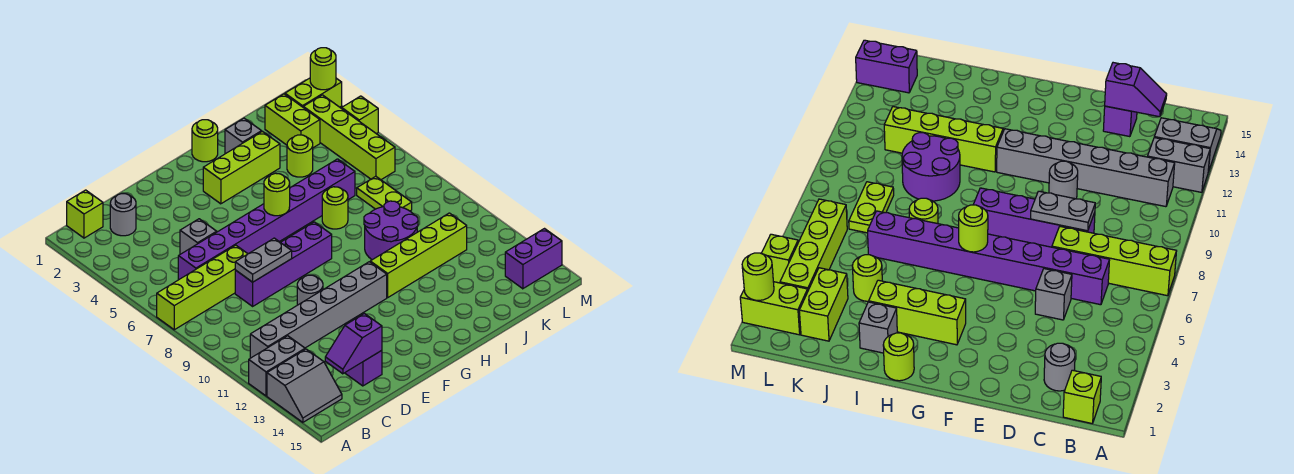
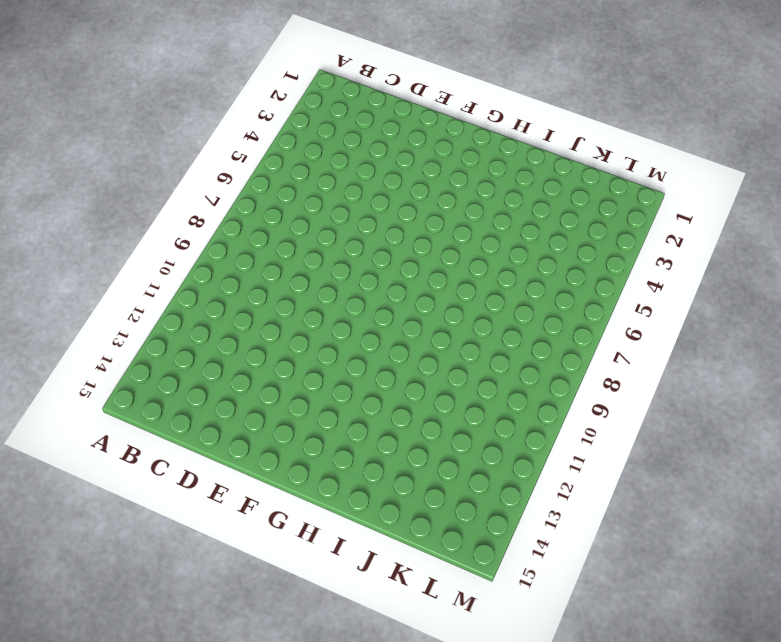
none -> lime 1x4 brick [157,245,248,330]
none -> grey 1x2 brick [249,336,305,396]
none -> grey 2x2 slope [267,349,342,422]

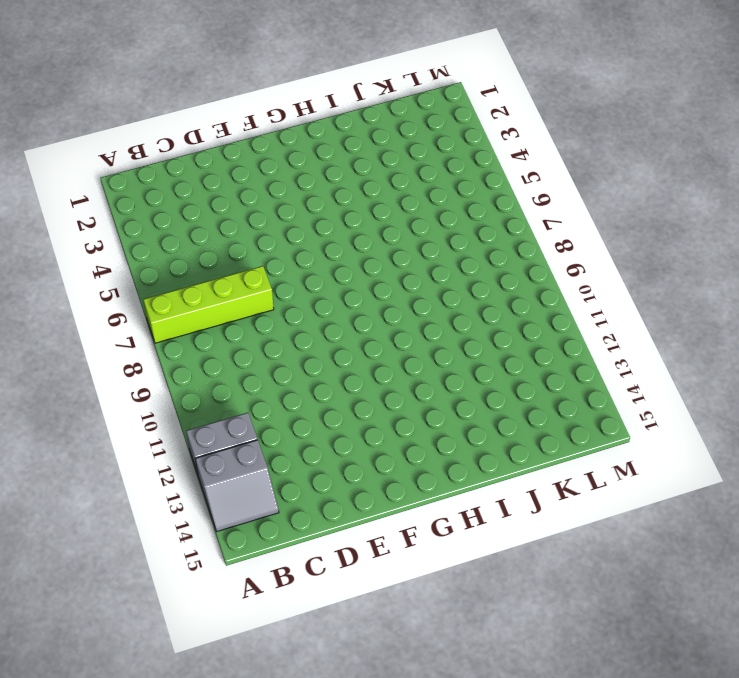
none -> lime 1x1 brick [67,190,103,238]
none -> grey 1x6 brick [250,262,387,358]
none -> grey 1x1 round brick [110,194,136,236]

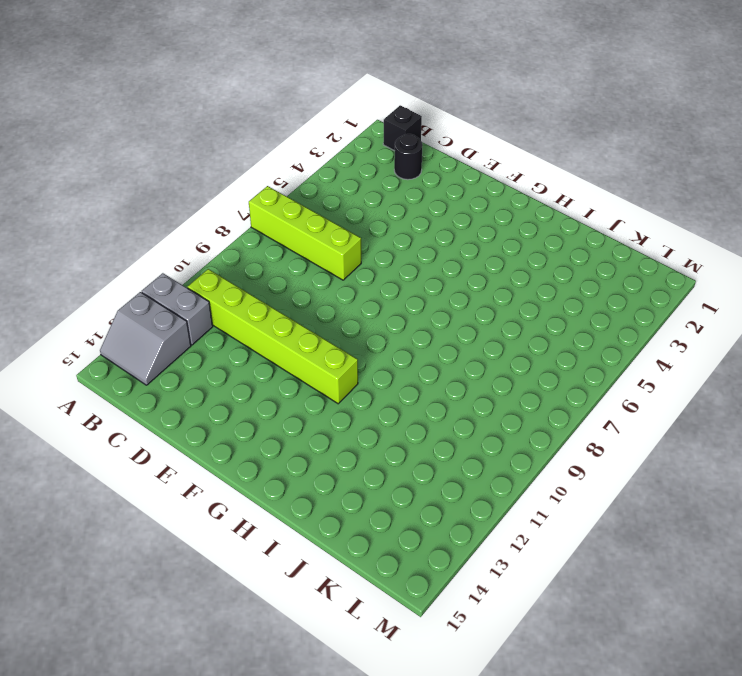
black 1x1 brick [383,105,422,151] -> lime 1x1 brick [67,190,103,238]
lime 1x6 brick [188,269,358,404] -> grey 1x6 brick [250,262,387,358]
black 1x1 round brick [394,134,423,180] -> grey 1x1 round brick [110,194,136,236]
none -> purple 1x8 brick [178,159,355,280]
none -> grey 1x1 brick [180,219,217,254]
none -> purple 1x4 brick [235,222,332,306]

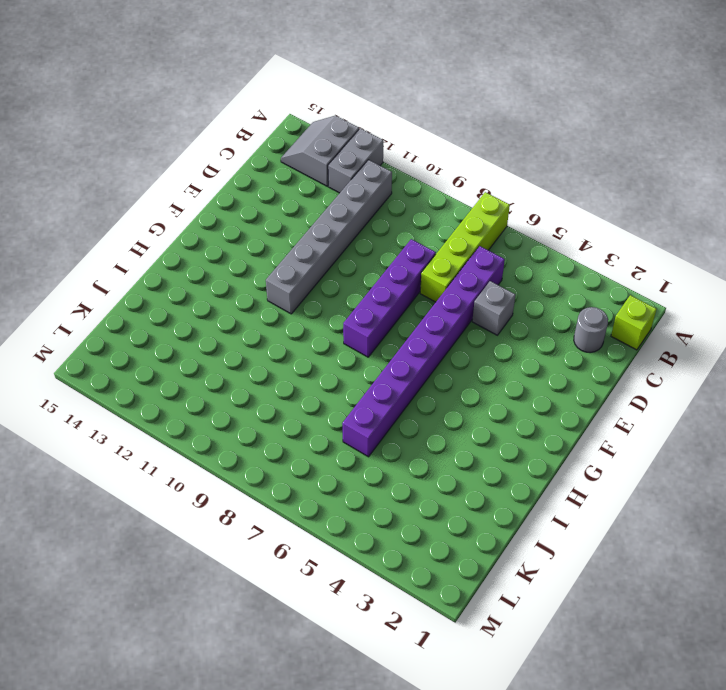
none -> purple 1x1 brick [345,351,382,386]
none -> grey 1x1 round brick [297,275,323,305]
none -> lime 1x3 brick [203,131,280,204]

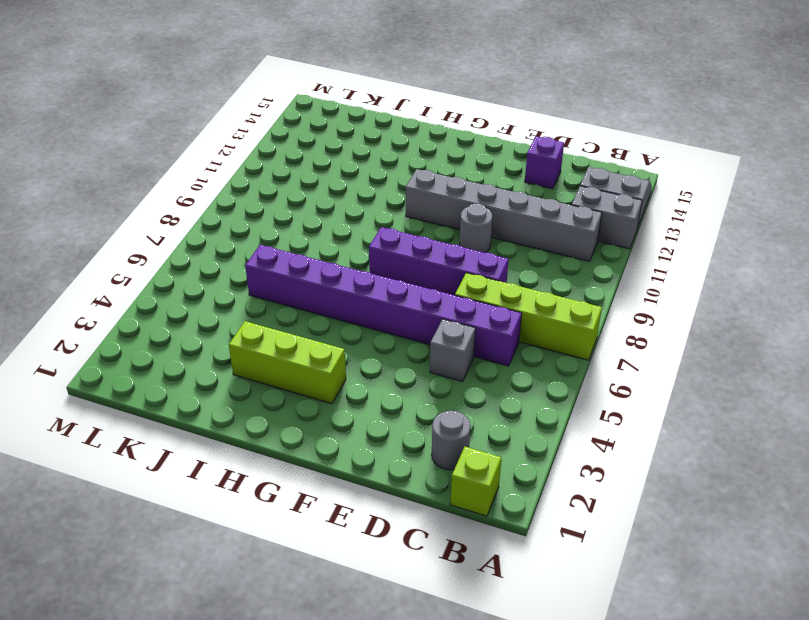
none -> lime 1x1 round brick [192,120,218,162]
none -> lime 1x4 brick [370,213,467,297]
none -> grey 1x1 brick [225,118,262,154]

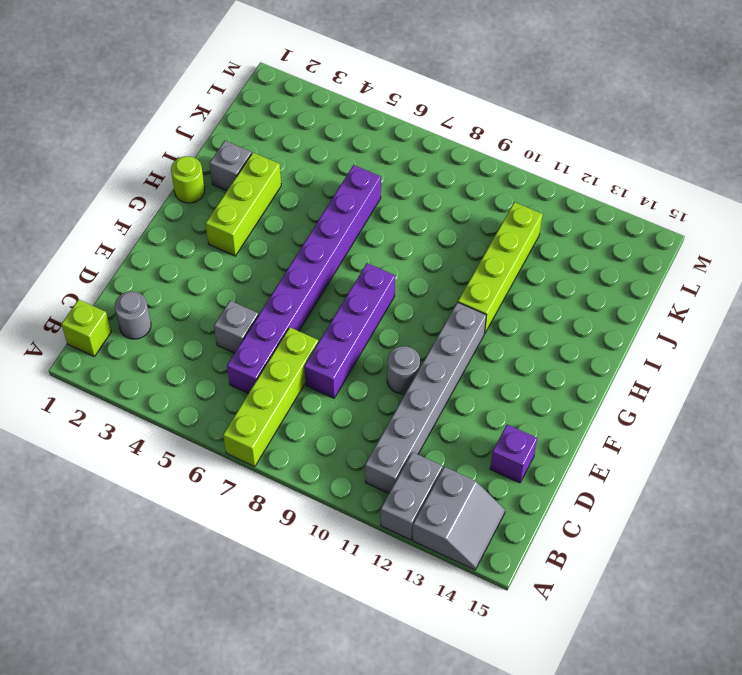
none -> lime 1x1 round brick [322,187,348,229]
none -> purple 2x2 round brick [364,201,418,260]
none -> lime 1x1 round brick [287,135,313,177]

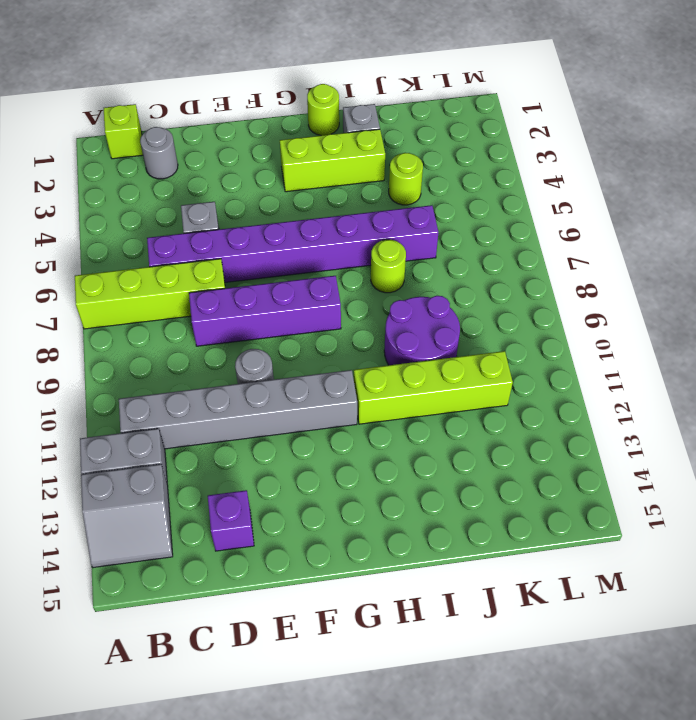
none -> lime 1x2 brick [265,94,320,148]
none -> lime 1x2 plate [357,176,412,211]
none -> lime 1x2 brick [285,78,342,107]

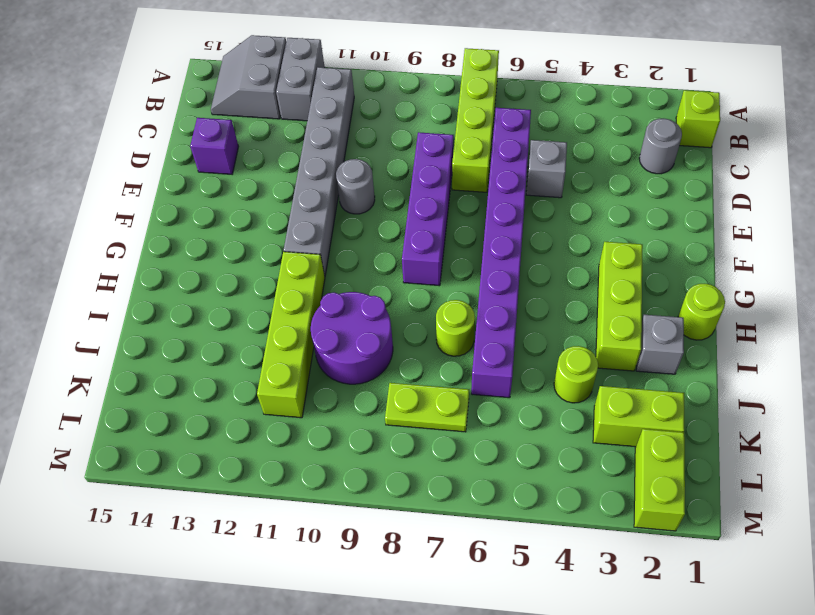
none -> lime 1x4 brick [303,95,395,180]
none -> purple 1x2 brick [505,229,562,289]
none -> lime 1x1 brick [342,96,378,134]

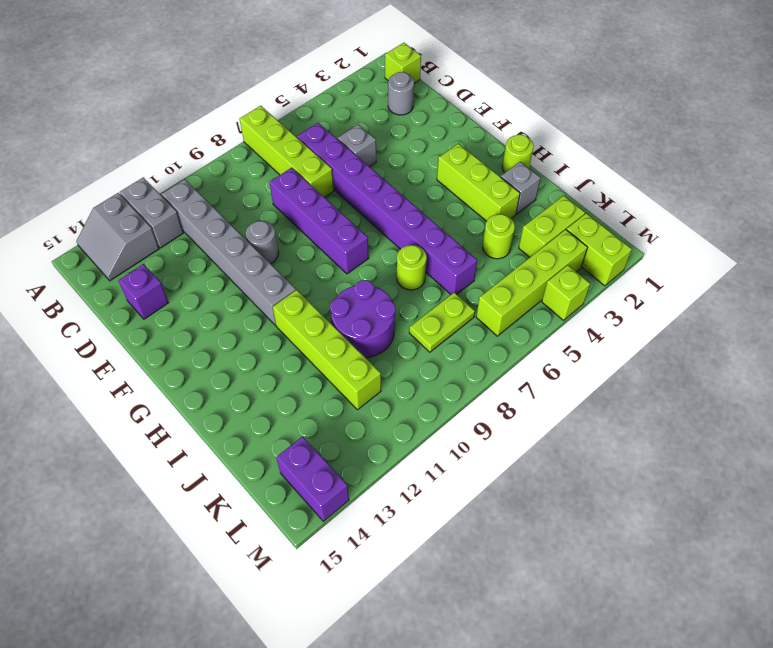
none -> purple 1x2 slope [325,314,382,374]
none -> grey 1x2 plate [235,238,292,282]
none -> lime 1x1 round brick [264,173,290,216]

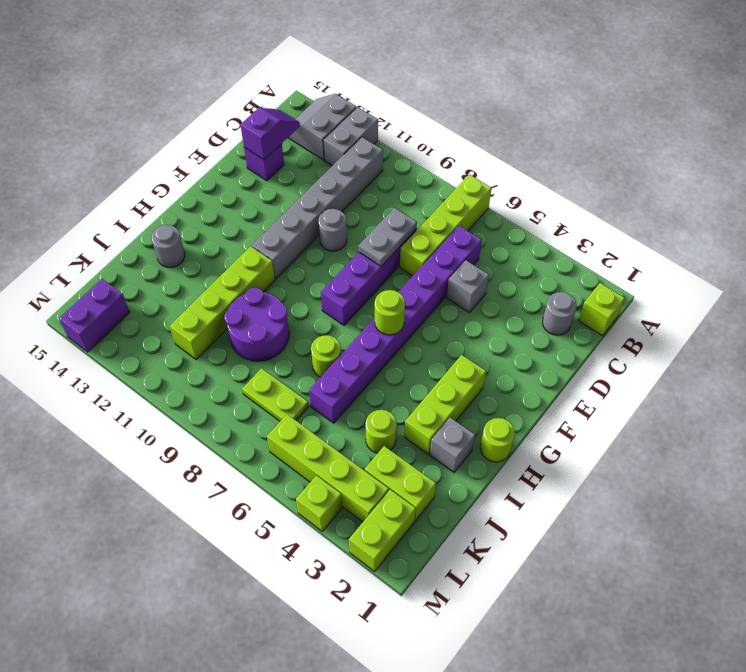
grey 1x1 round brick [151,225,185,268] -> none
none -> lime 1x1 round brick [310,48,336,90]

